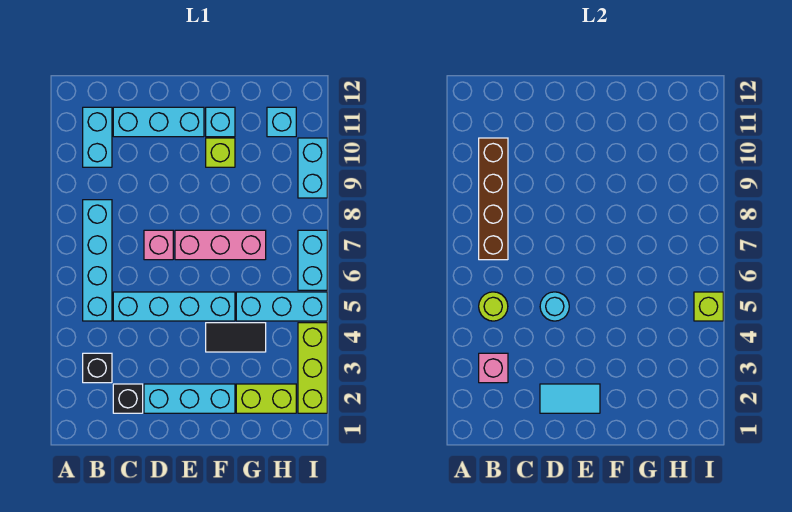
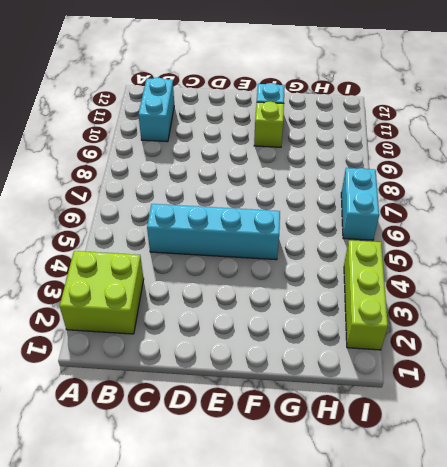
lime 2x2 brick [60,251,144,334] -> black 1x1 brick [83,353,112,383]
none -> cyan 1x4 brick [83,200,112,321]
none -> black 1x1 brick [113,384,143,413]
none -> cyan 1x3 brick [113,107,204,137]

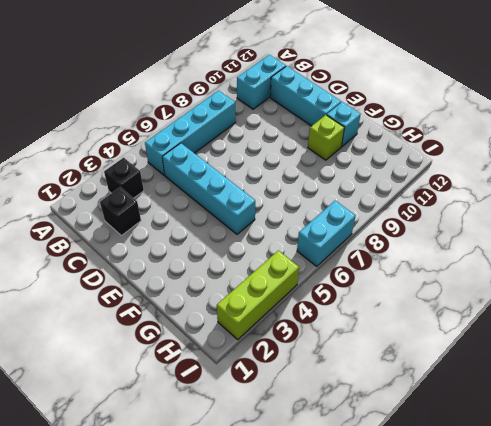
none -> cyan 1x3 brick [144,384,235,413]
none -> pink 1x1 brick [144,230,173,260]
none -> pink 1x3 brick [175,230,266,260]

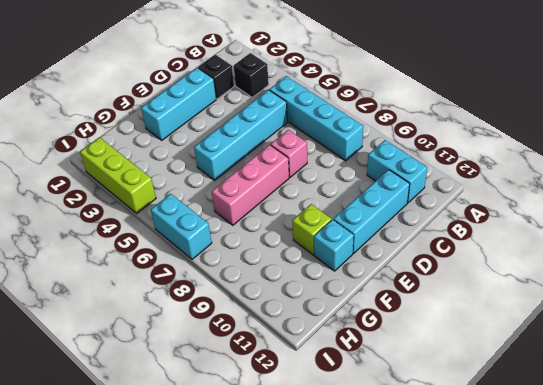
none -> black 1x2 tile [206,323,266,352]
none -> lime 1x2 brick [236,384,296,413]
none -> cyan 1x3 brick [236,292,327,321]

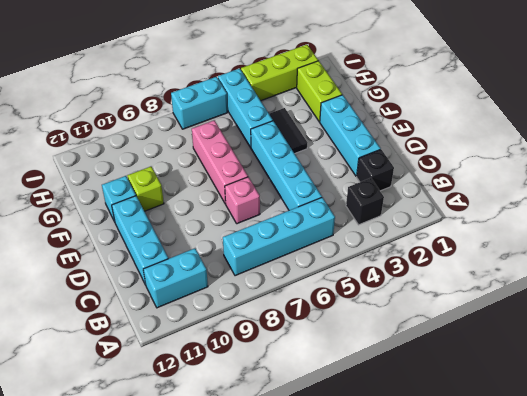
none -> cyan 1x1 brick [267,107,296,137]
none -> cyan 1x2 brick [298,138,327,198]
none -> pink 1x1 brick [479,353,508,383]

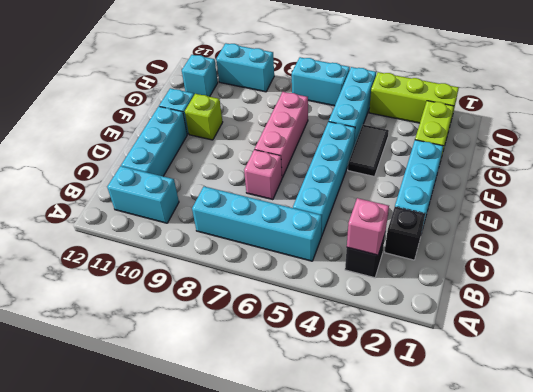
none -> lime 1x1 round brick [479,292,508,321]
none -> brown 1x4 brick [479,138,508,260]
none -> cyan 1x2 tile [540,384,600,413]

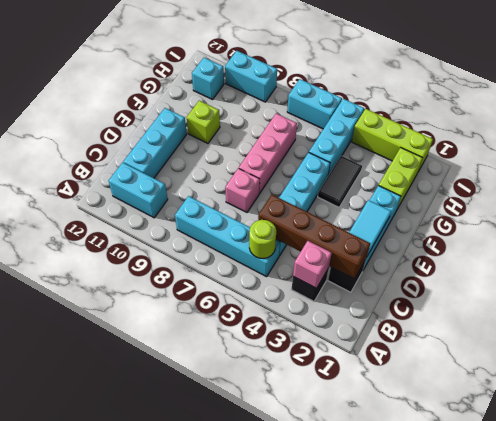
brown 1x4 brick [258,194,370,279] -> brown 1x4 brick moved to [479,138,508,260]
none -> cyan 1x1 brick [206,107,235,137]
none -> cyan 1x1 round brick [540,292,569,321]
none -> lime 1x1 brick [694,292,723,321]

